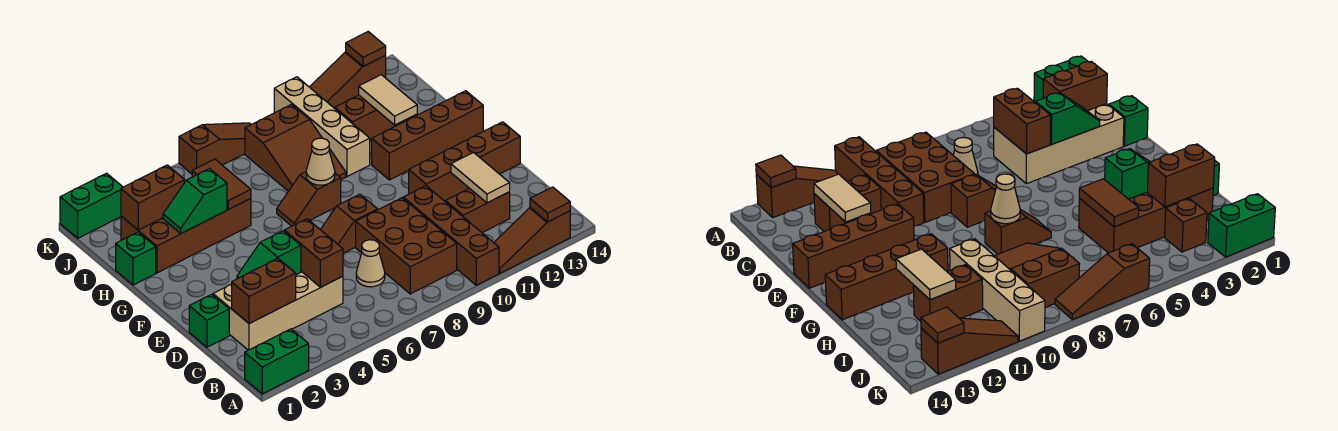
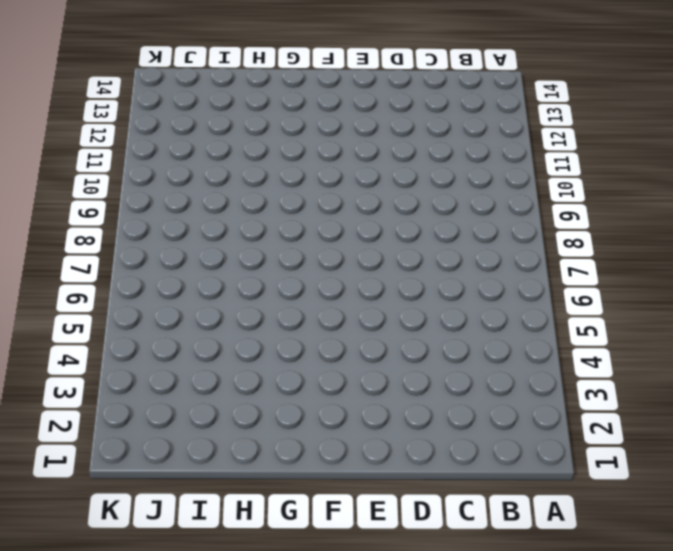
none -> green 1x2 brick [245,329,309,394]
none -> brown 1x4 brick [403,186,499,285]
none -> brown 1x3 slope [494,208,570,273]
none -> brown 2x3 brick [356,198,457,294]

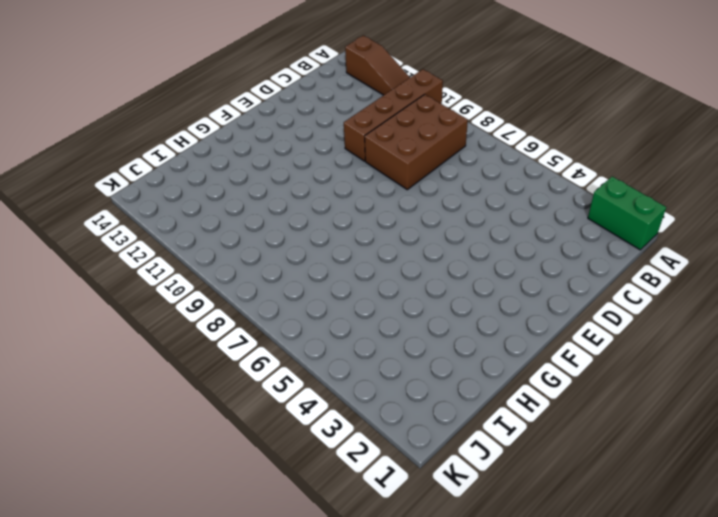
none -> tan 2x4 brick [213,271,343,350]
none -> tan 1x1 cone [356,240,385,287]
none -> brown 1x2 brick [446,188,510,233]
none -> green 1x1 brick [189,294,229,347]

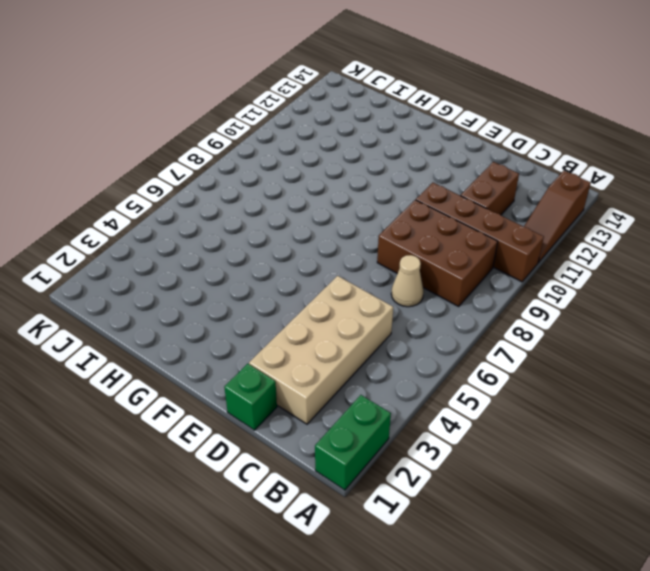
none -> brown 1x2 slope [321,194,378,253]
none -> brown 1x4 brick [409,122,520,202]
none -> brown 1x2 slope [277,172,341,226]
none -> brown 1x4 brick [372,91,483,180]

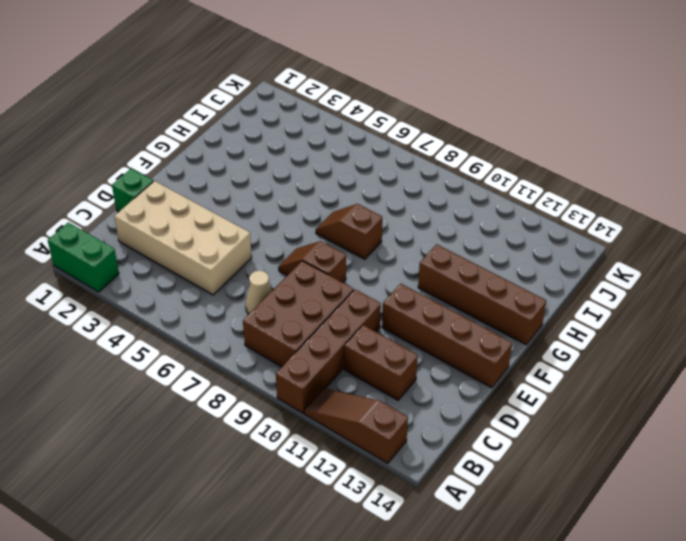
none -> green 1x1 brick [116,232,156,285]
none -> brown 2x4 brick [121,198,251,273]
none -> brown 2x3 slope [245,104,346,191]
none -> tan 1x4 brick [274,77,370,177]

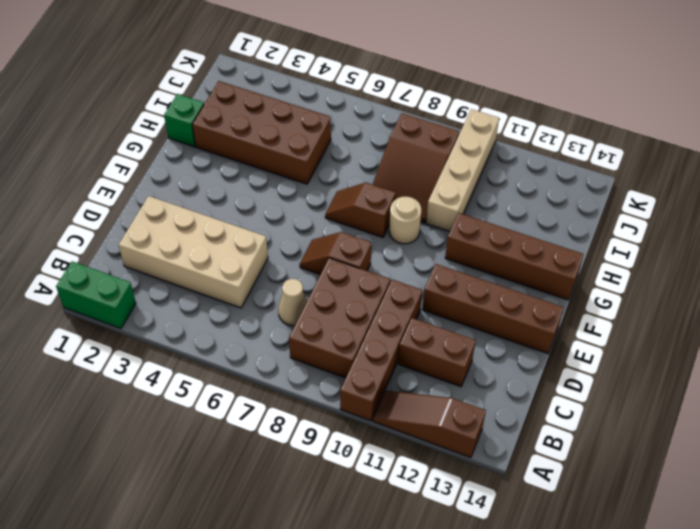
tan 1x1 round brick [389,197,421,244] -> none
none -> green 1x1 brick [189,294,229,347]
none -> brown 1x2 brick [335,95,399,140]
none -> brown 1x1 brick [1165,199,1207,252]
none -> green 1x2 brick [60,173,123,238]

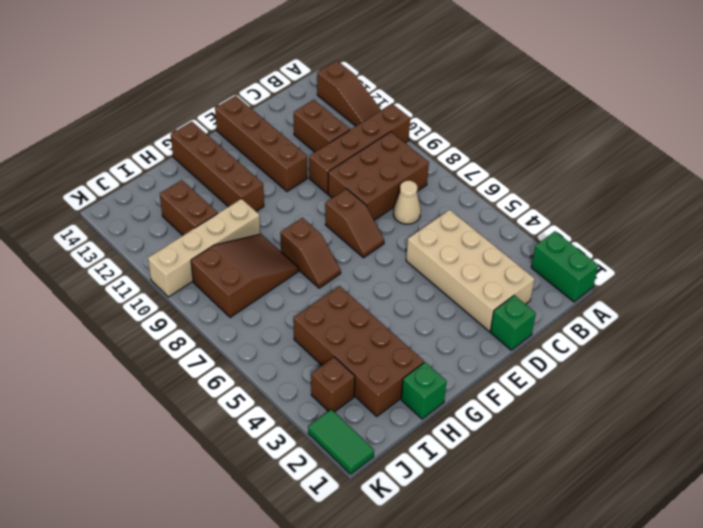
green 1x2 tile [308,409,374,474] -> green 1x2 brick [60,173,123,238]
none -> brown 1x3 slope [179,123,251,174]
none -> brown 1x3 slope [310,52,386,108]
none -> brown 1x1 tile [530,187,570,222]
none -> brown 1x2 brick [231,258,296,324]

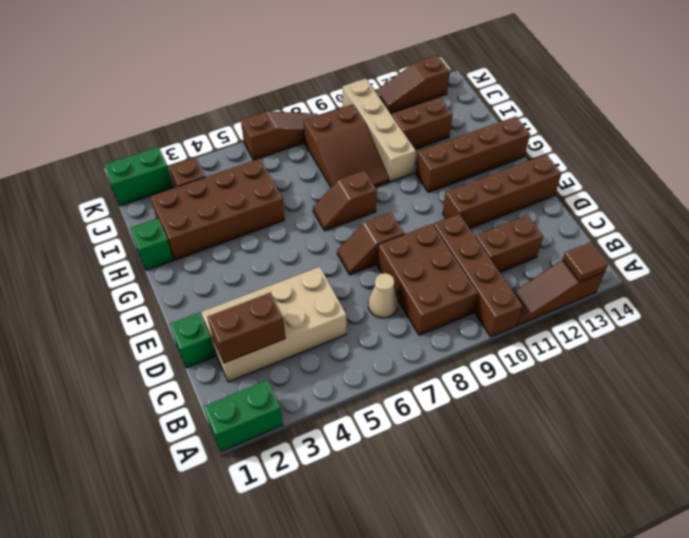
none -> brown 1x2 brick [284,219,343,287]
none -> tan 1x2 tile [451,152,510,203]
none -> green 1x2 slope [237,231,301,279]
none -> tan 1x1 cone [306,138,335,185]

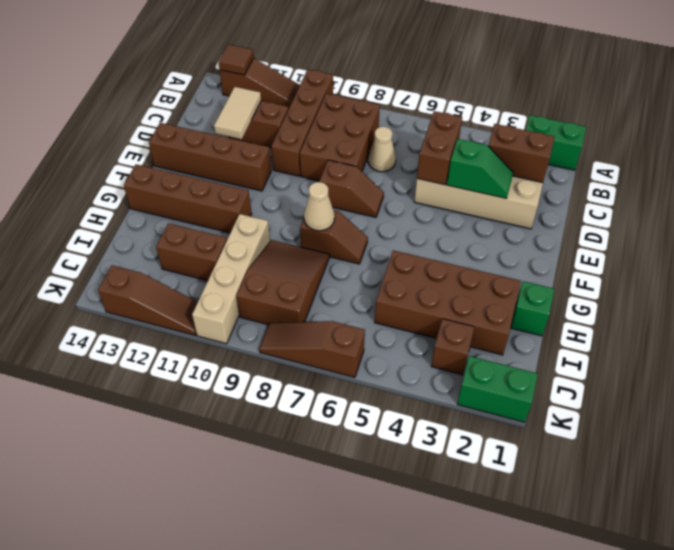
none -> green 1x1 brick [189,294,229,347]
none -> green 1x2 slope [163,169,227,233]
none -> brown 1x2 tile [192,159,251,210]
none -> tan 1x2 tile [359,75,417,125]

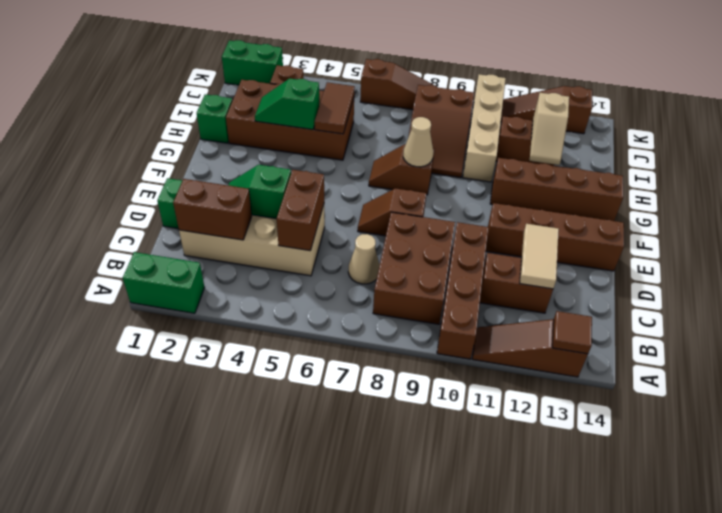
tan 1x2 slope [530,93,569,165] -> tan 1x2 tile [359,75,417,125]
none -> brown 1x2 brick [121,165,185,230]
none -> brown 1x1 tile [346,32,386,66]

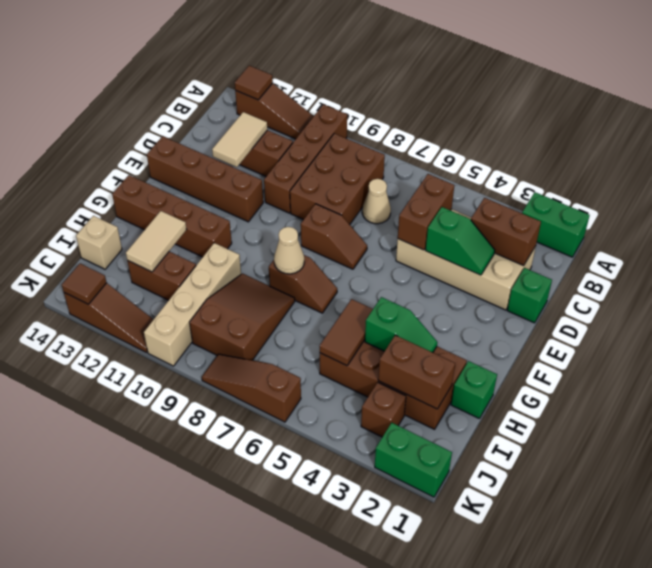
tan 1x1 brick [76,216,122,269] -> none

